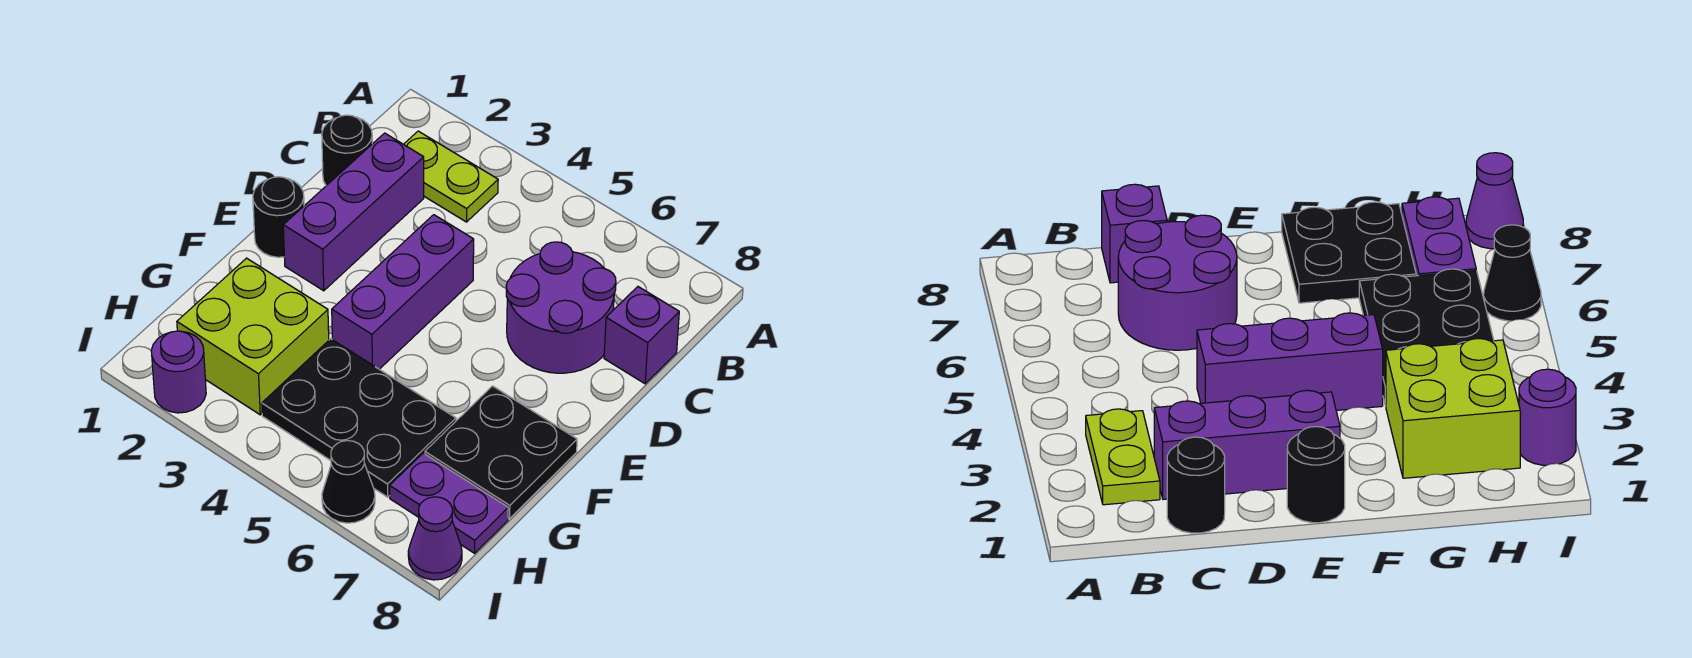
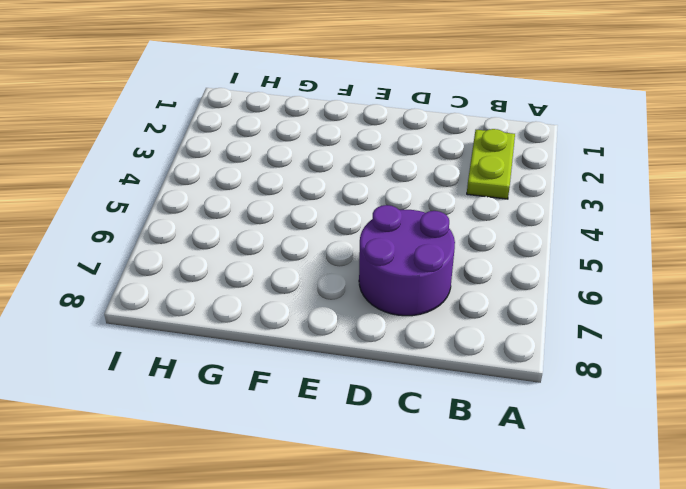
none -> black 1x1 round brick [322,115,372,186]
none -> purple 1x3 brick [283,133,424,291]
none -> purple 1x1 brick [604,287,679,384]

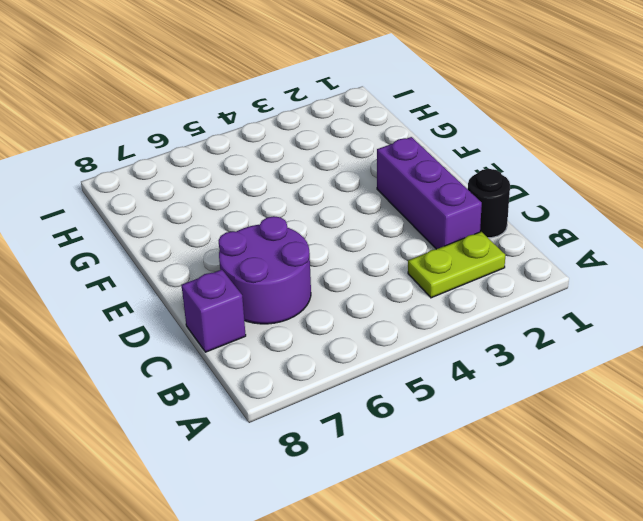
none -> purple 1x3 brick [332,215,474,369]
none -> black 1x1 round brick [253,177,304,257]
none -> black 2x2 plate [425,386,577,519]

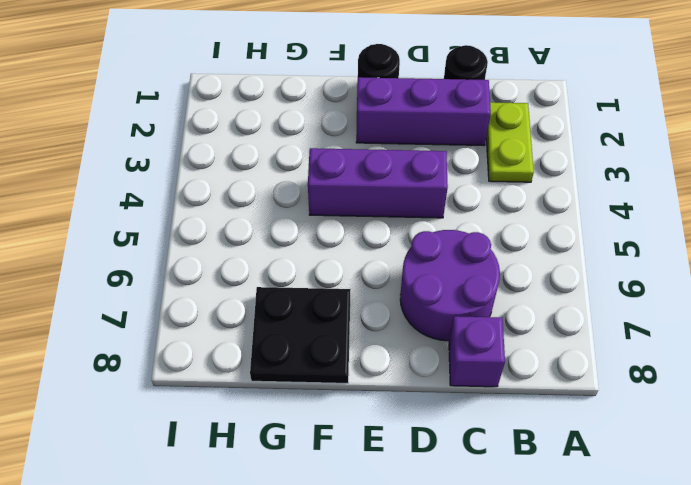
none -> lime 2x2 brick [177,258,329,415]
none -> black 2x3 plate [262,339,456,497]
none -> purple 1x2 plate [390,453,508,553]

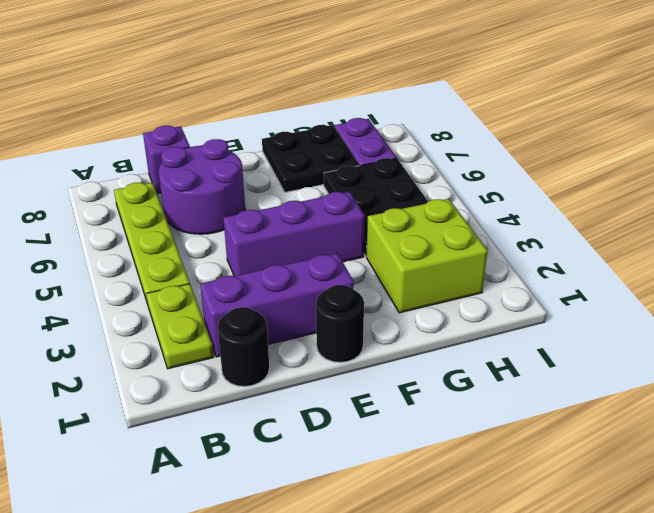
lime 1x4 plate [114,182,190,304] -> none
none -> purple 1x1 round brick [151,331,206,413]
none -> black 1x1 cone [322,441,375,523]
none -> purple 1x1 cone [408,497,462,580]

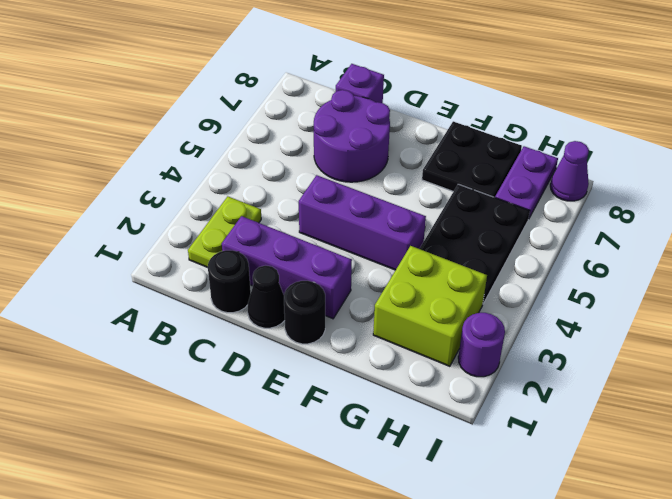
black 1x1 cone [248,266,285,328] -> black 1x1 cone moved to [322,441,375,523]

